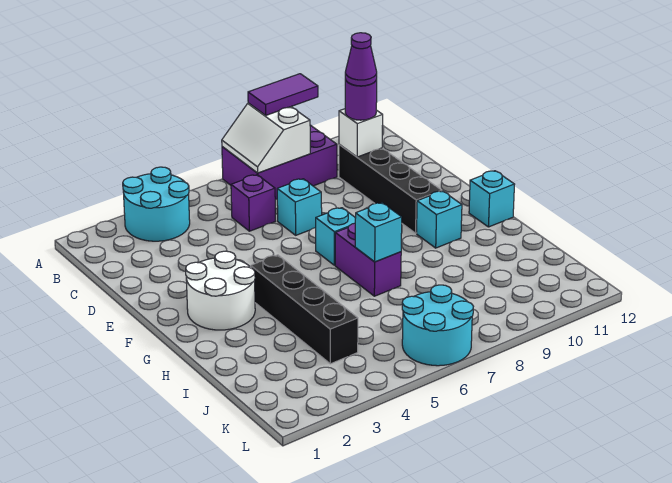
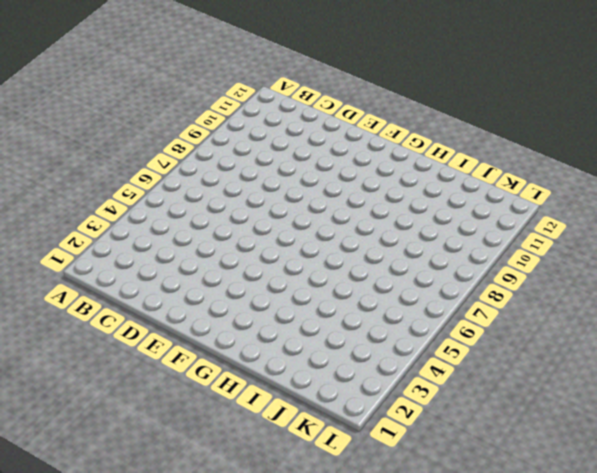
none -> cyan 2x2 round brick [123,167,190,241]
none -> purple 2x3 brick [222,125,337,199]
none -> purple 1x1 brick [231,175,275,231]

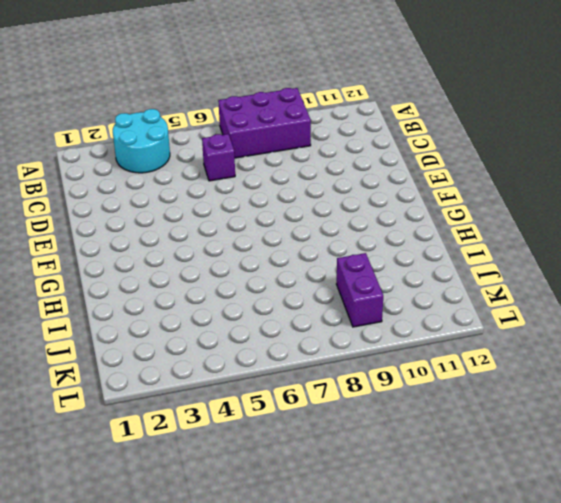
purple 1x2 brick [336,253,383,327] -> purple 1x2 brick moved to [335,223,401,296]
none -> black 1x4 brick [339,145,442,233]
none -> cyan 1x1 brick [277,179,322,235]
none -> white 2x2 round brick [186,251,255,330]

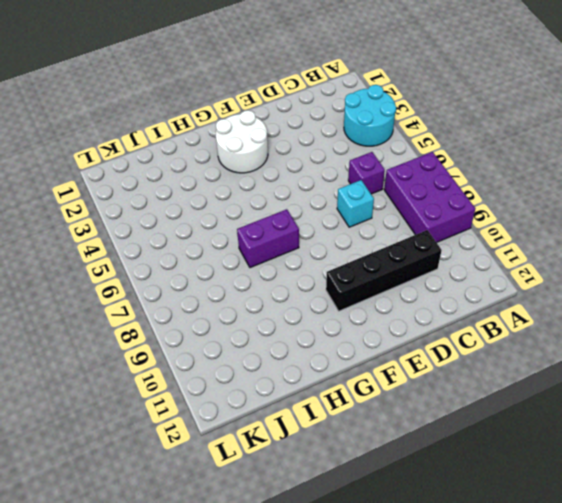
none -> cyan 1x1 brick [316,208,355,265]
none -> black 1x4 brick [251,255,358,364]
none -> cyan 1x1 brick [417,191,462,248]

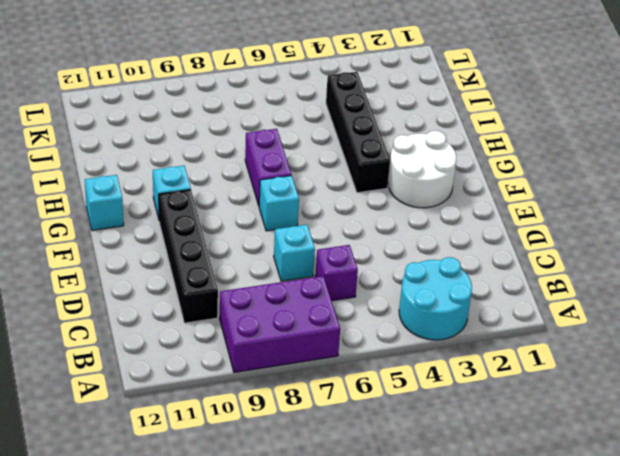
none -> cyan 2x2 round brick [402,285,473,366]
none -> white 2x2 slope [222,103,310,173]
none -> white 1x1 brick [339,109,383,157]

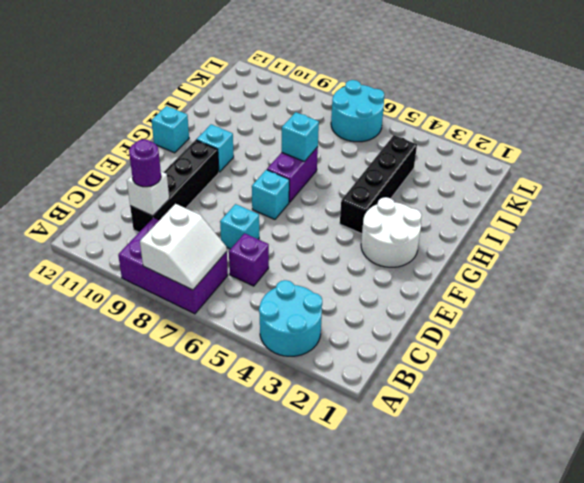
none -> purple 1x2 tile [248,74,318,115]
none -> purple 1x1 cone [345,33,377,86]

